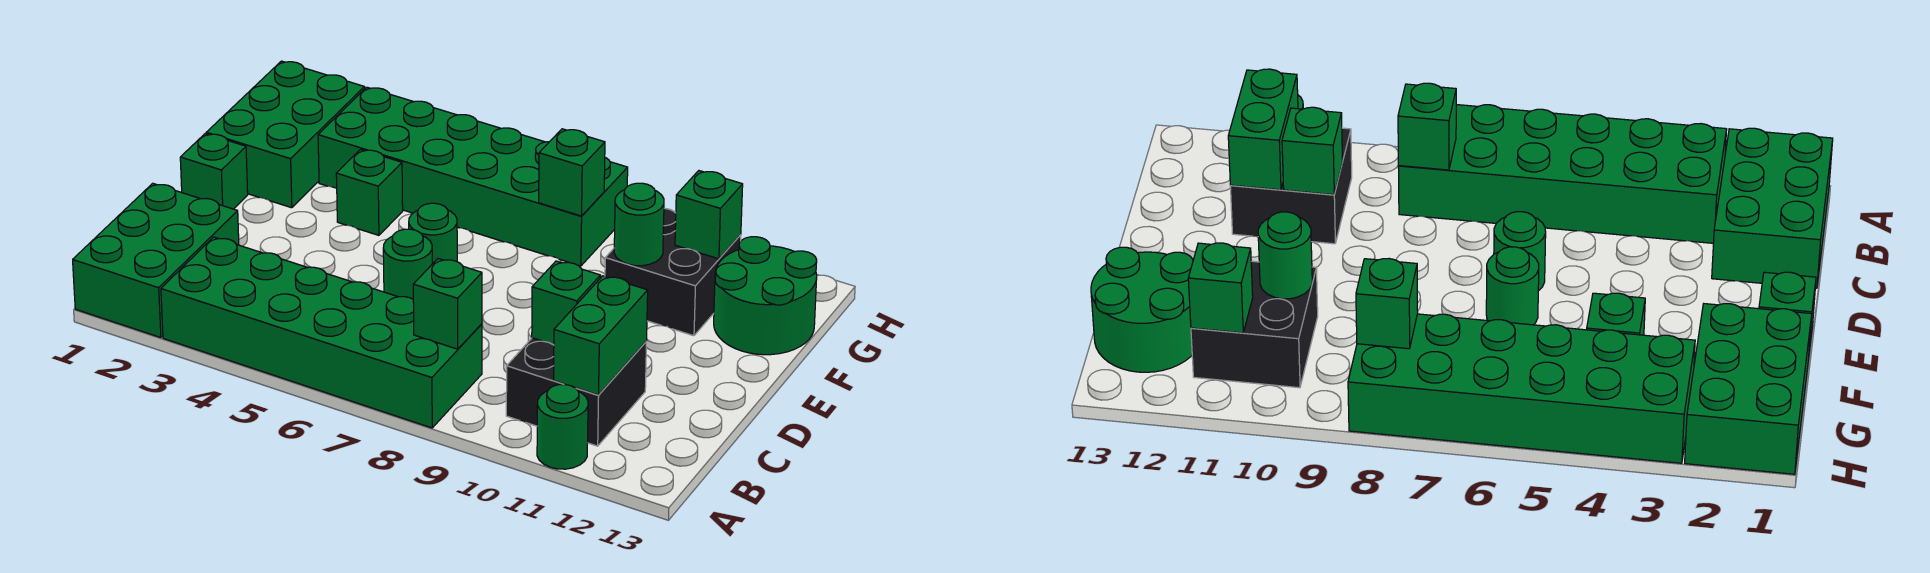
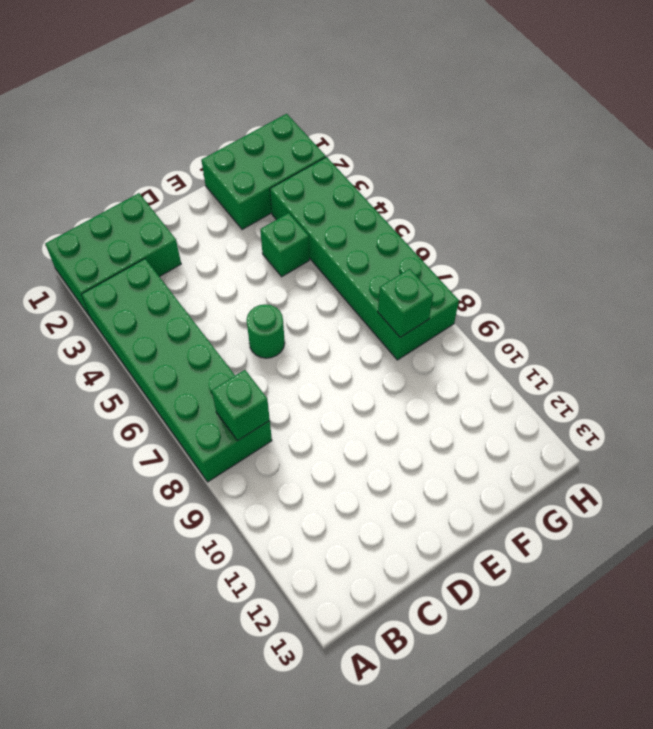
none -> green 1x1 round brick [537,385,588,469]
none -> black 2x2 brick [506,338,647,446]
none -> green 1x1 brick [180,134,248,209]

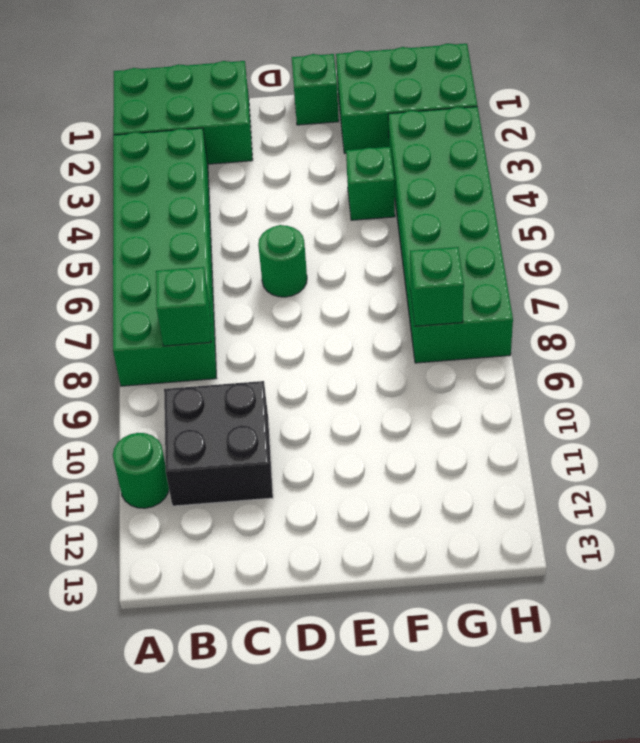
none -> green 1x1 round brick [409,203,457,264]
none -> black 2x2 brick [605,208,741,336]
none -> green 2x2 round brick [714,237,817,355]

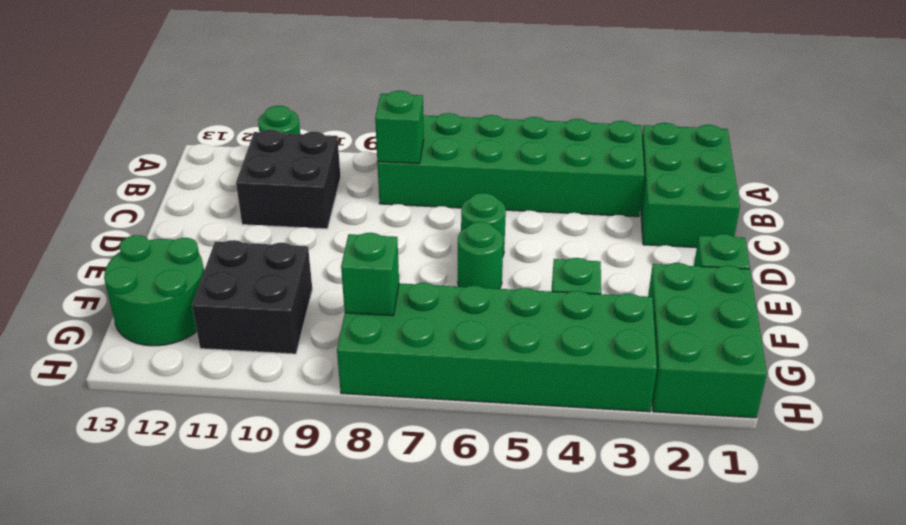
none -> green 1x2 brick [554,276,648,395]
none -> green 1x1 brick [532,261,601,345]
none -> green 1x1 round brick [614,183,664,266]

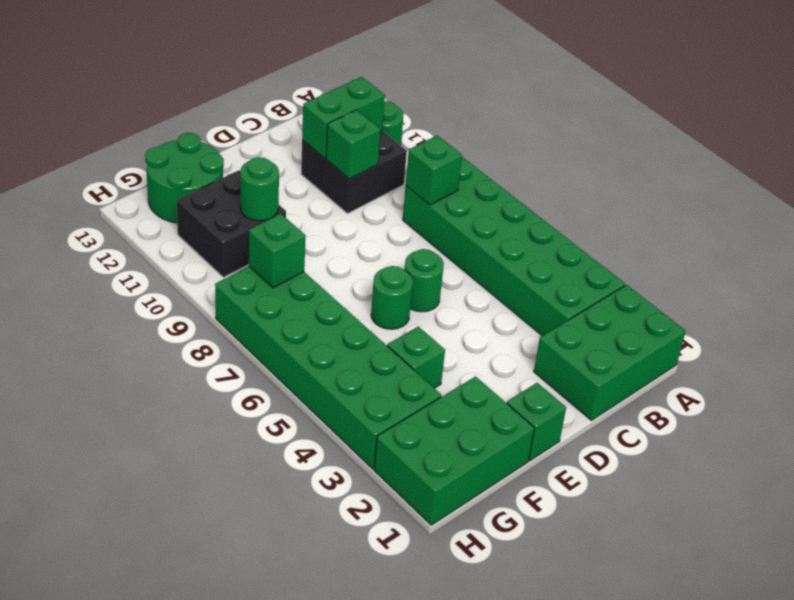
none -> green 1x1 brick [675,171,743,259]

